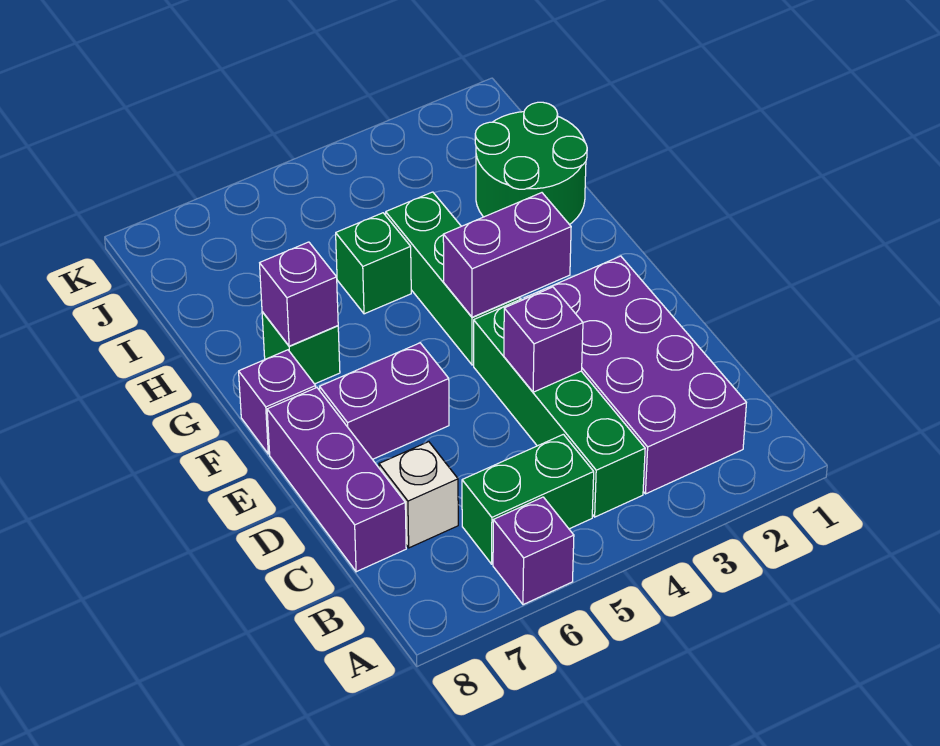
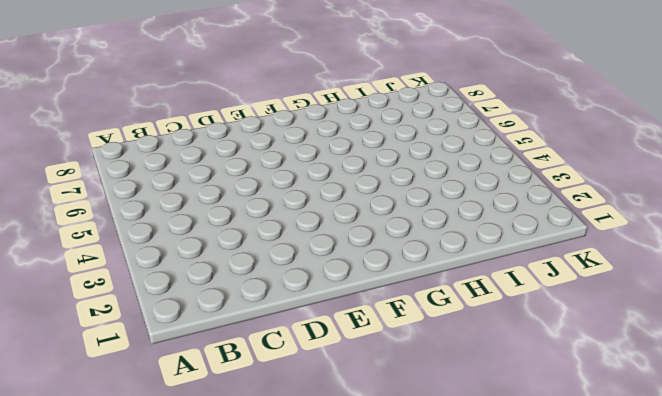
none -> purple 1x1 brick [493,497,574,605]
none -> purple 2x4 brick [524,256,746,494]
none -> green 1x4 brick [474,299,645,517]

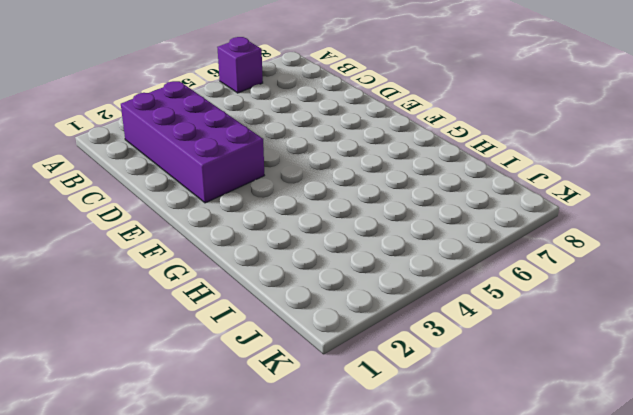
none -> green 1x4 brick [474,299,645,517]
none -> green 1x2 brick [462,434,594,564]
none -> white 1x1 brick [379,442,458,548]

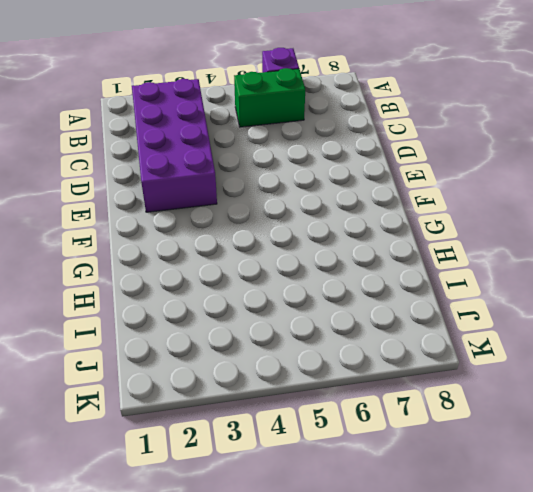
none -> green 1x4 brick [474,299,645,517]
none -> white 1x1 brick [379,442,458,548]
none -> purple 1x3 brick [267,388,406,572]

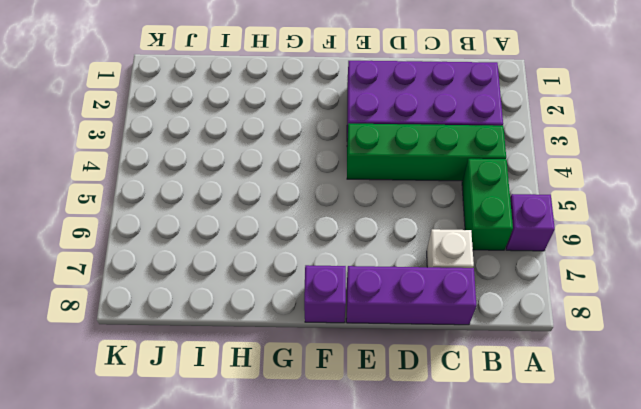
none -> purple 1x2 brick [320,343,449,459]
none -> green 1x3 brick [386,192,520,365]
none -> green 1x1 brick [262,312,340,384]

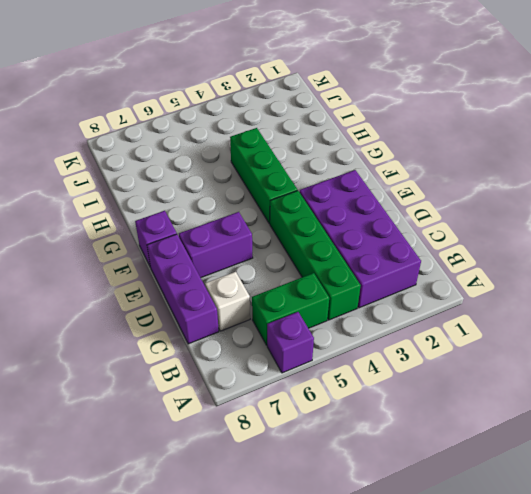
none -> green 1x1 brick [262,312,340,384]
none -> green 2x2 round brick [475,102,587,225]
none -> green 1x1 brick [336,213,411,314]

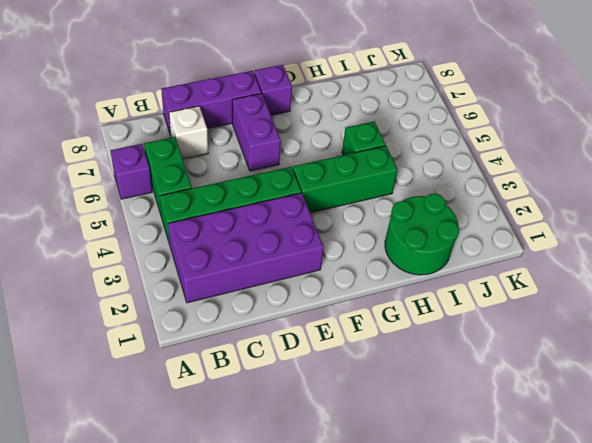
none -> green 1x1 brick [262,312,340,384]
none -> purple 1x1 brick [504,287,583,392]
none -> purple 1x2 brick [443,193,571,317]

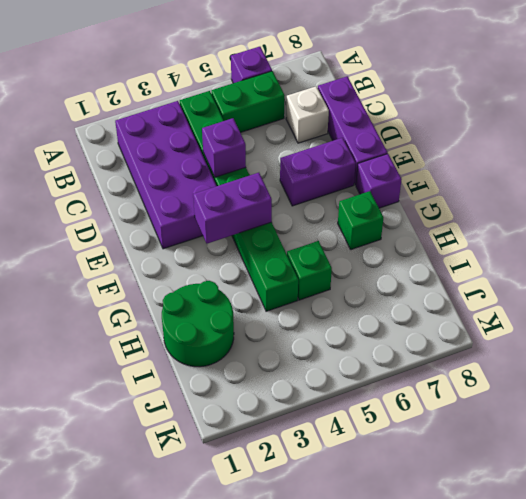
none -> purple 1x1 brick [260,242,338,346]

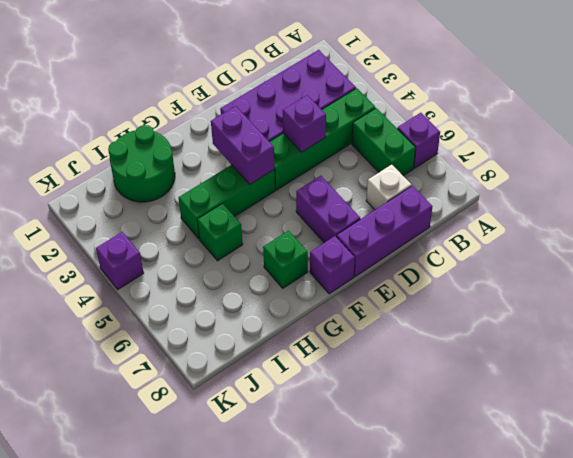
purple 1x1 brick [96,232,144,289] -> purple 1x1 brick moved to [260,242,338,346]

